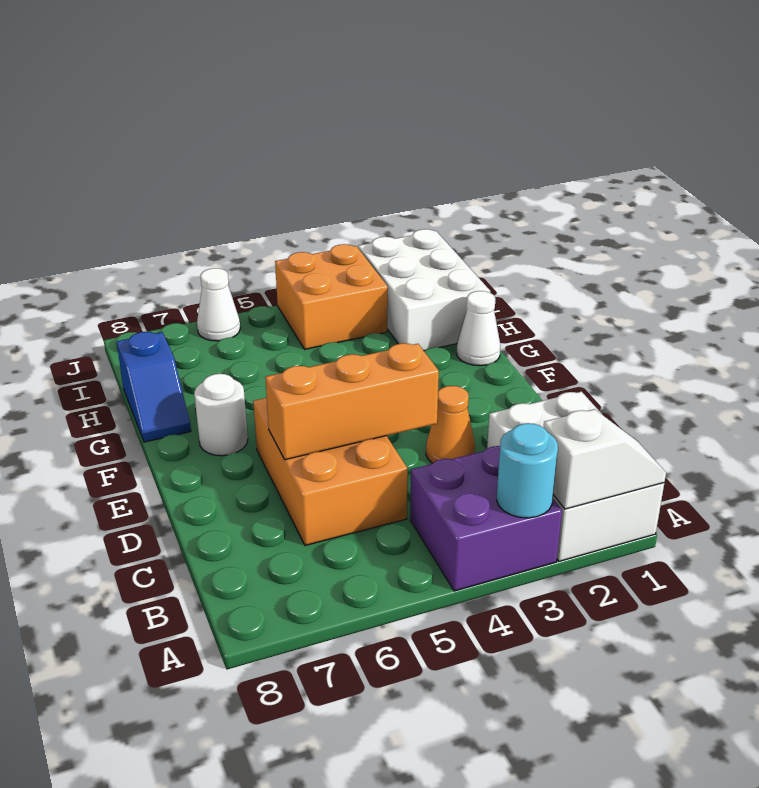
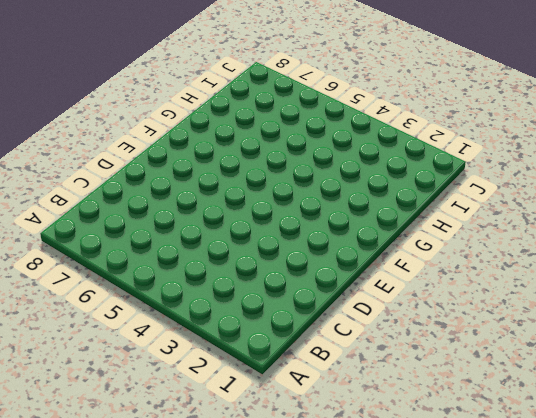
none -> white 2x3 brick [487,392,664,561]
none -> purple 2x2 brick [410,446,562,591]
none -> orange 2x3 brick [253,398,408,546]

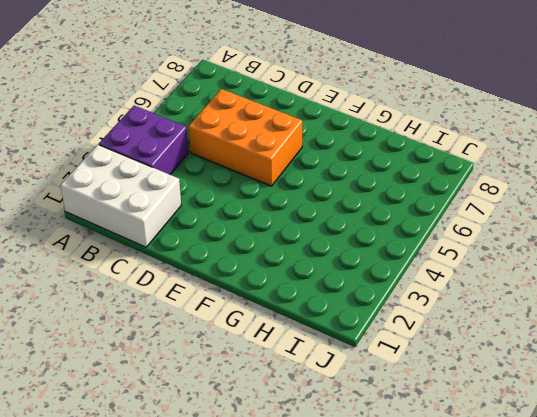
none -> orange 1x1 cone [426,386,475,464]
none -> white 1x1 round brick [194,374,248,456]
none -> white 1x1 cone [456,291,500,366]

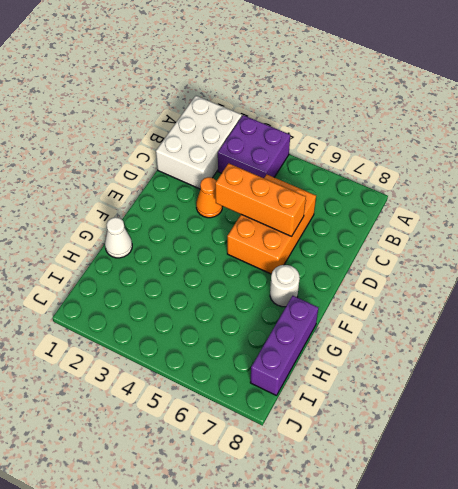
purple 1x3 brick [250,296,319,396] -> blue 1x2 slope [117,332,191,442]
none -> white 2x3 brick [358,229,490,351]
none -> orange 2x2 brick [275,244,388,349]
none -> white 1x1 cone [197,268,240,341]

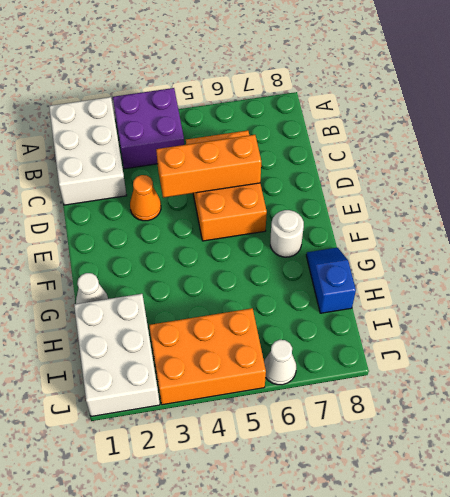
orange 2x3 brick [149,308,266,405] -> orange 2x2 brick [275,244,388,349]
none -> white 1x2 slope [543,409,666,509]
none -> cyan 1x1 round brick [497,423,558,518]

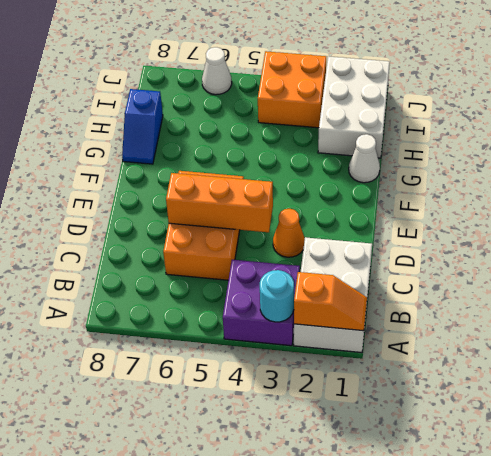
orange 1x2 slope [294,272,367,331] -> white 1x2 slope [543,409,666,509]
none -> white 1x1 round brick [194,374,248,456]

